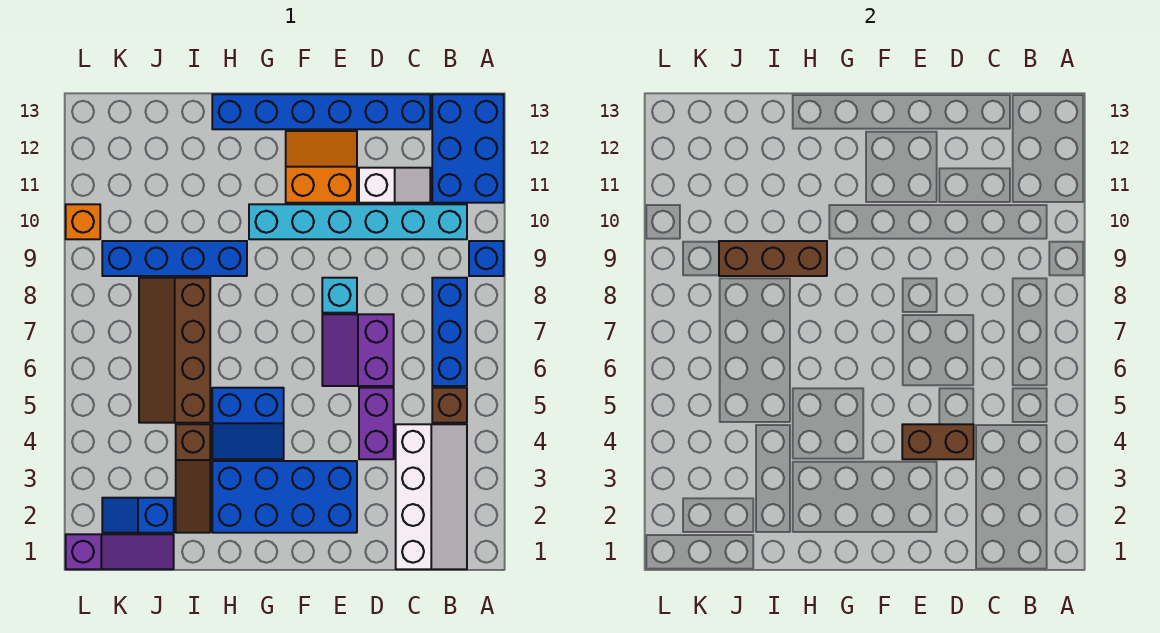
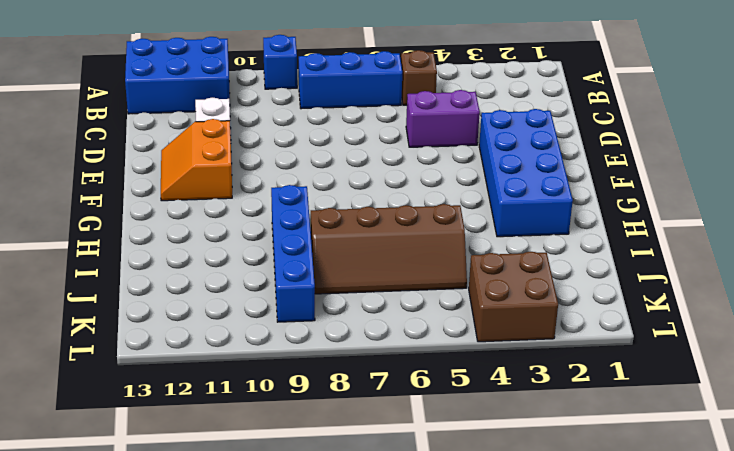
brown 2x2 brick [469,252,558,342] -> none
none -> white 2x4 slope [396,424,467,569]
none -> cyan 1x6 brick [249,204,467,239]
none -> blue 1x6 brick [212,94,430,129]

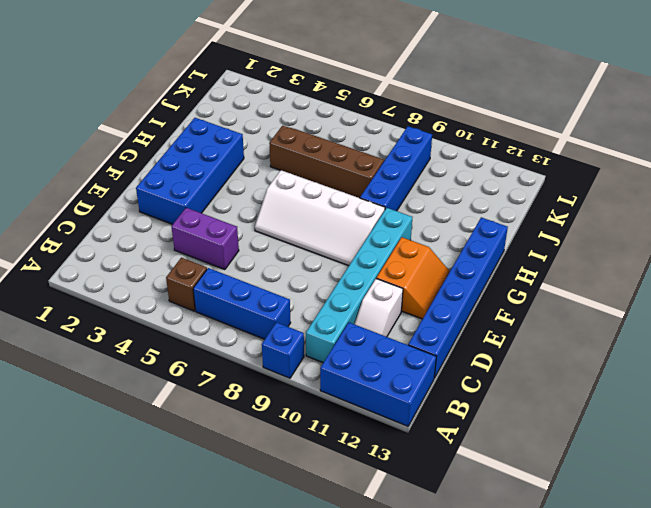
white 2x4 slope [255,170,385,266] -> white 2x4 slope moved to [396,424,467,569]
none -> purple 2x2 slope [322,314,394,386]
none -> cyan 1x1 brick [322,278,357,313]
none -> blue 2x2 slope [212,388,284,459]

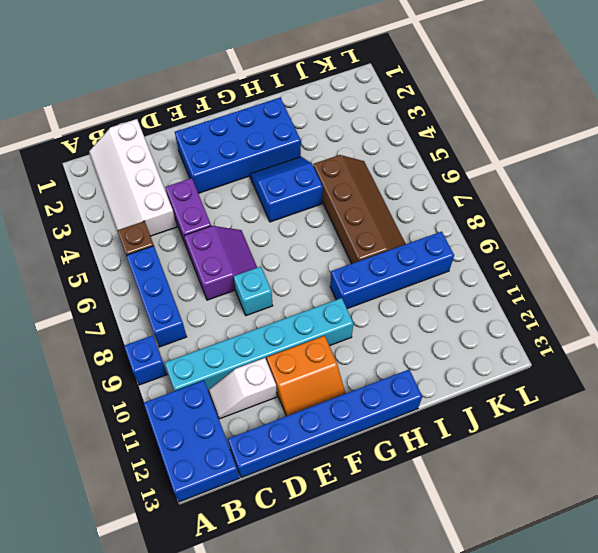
none -> brown 1x3 slope [176,424,210,533]
none -> purple 1x3 slope [66,534,174,569]
none -> blue 1x2 slope [102,498,174,533]

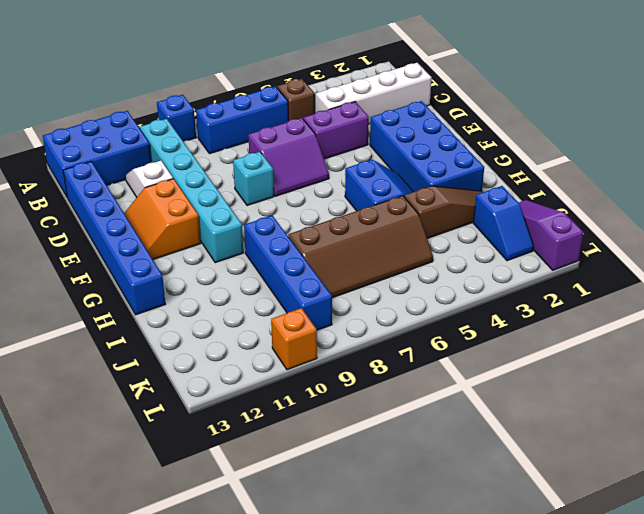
none -> brown 1x2 brick [902,424,974,459]
none -> brown 1x3 brick [719,241,827,276]

